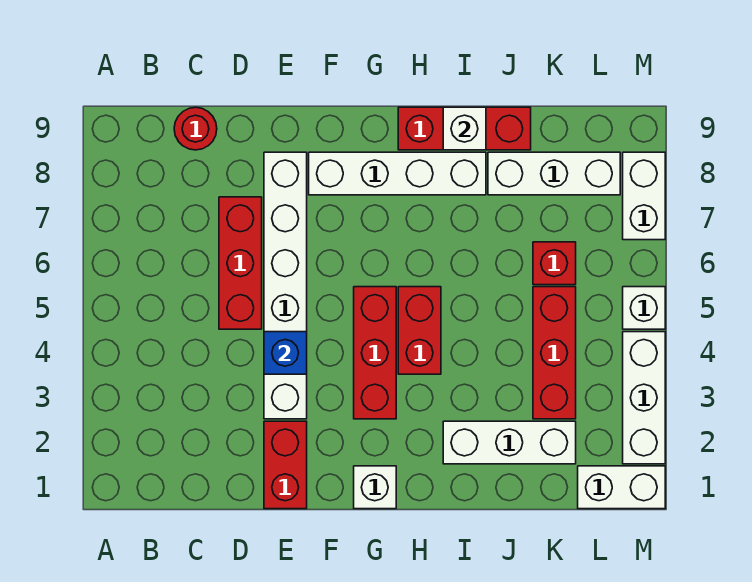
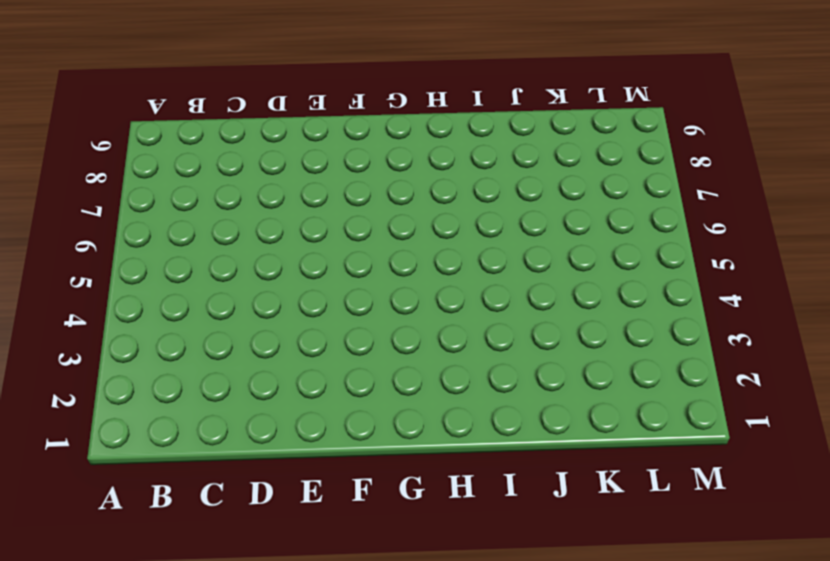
none -> red 1x1 round brick [174,107,217,150]
none -> red 1x3 brick [219,197,262,329]
none -> red 1x2 brick [264,421,307,509]

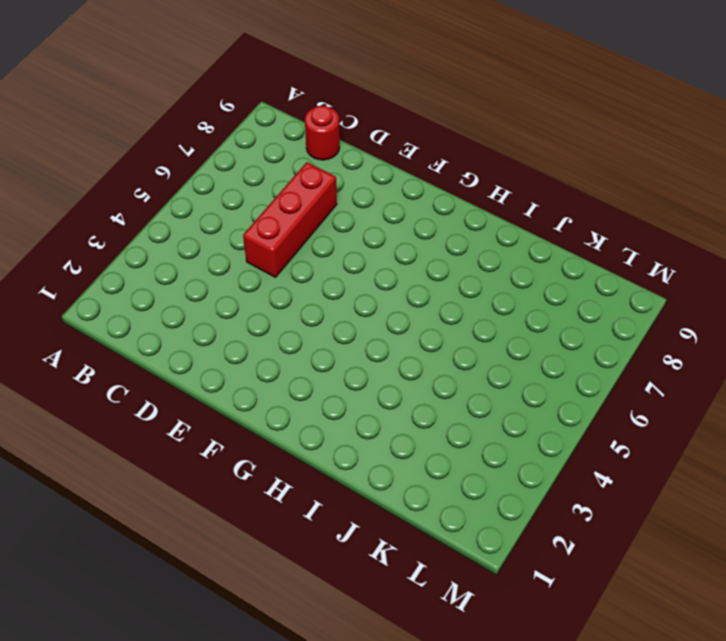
none -> red 1x2 brick [264,421,307,509]
none -> white 1x6 brick [264,152,307,419]
none -> white 1x4 brick [309,152,486,195]

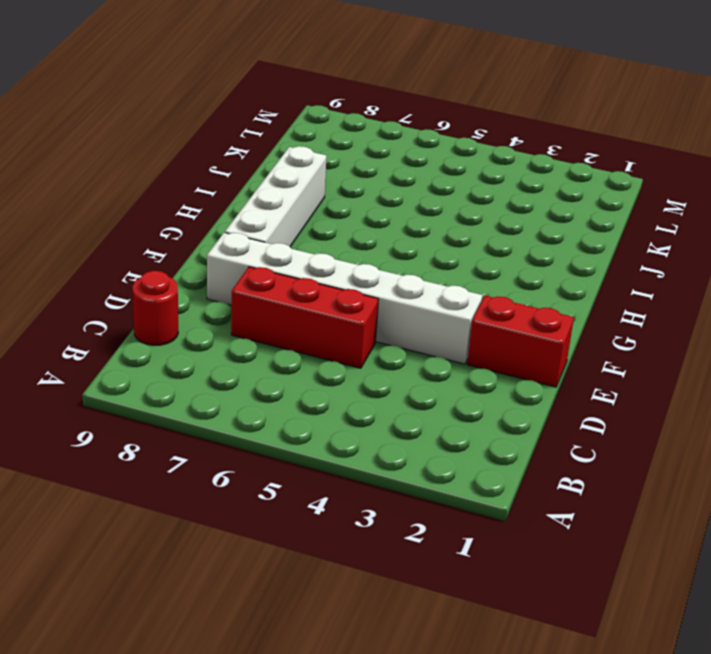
none -> white 1x1 brick [354,466,396,509]
none -> red 1x3 brick [354,287,396,419]
none -> red 1x2 brick [398,287,441,374]

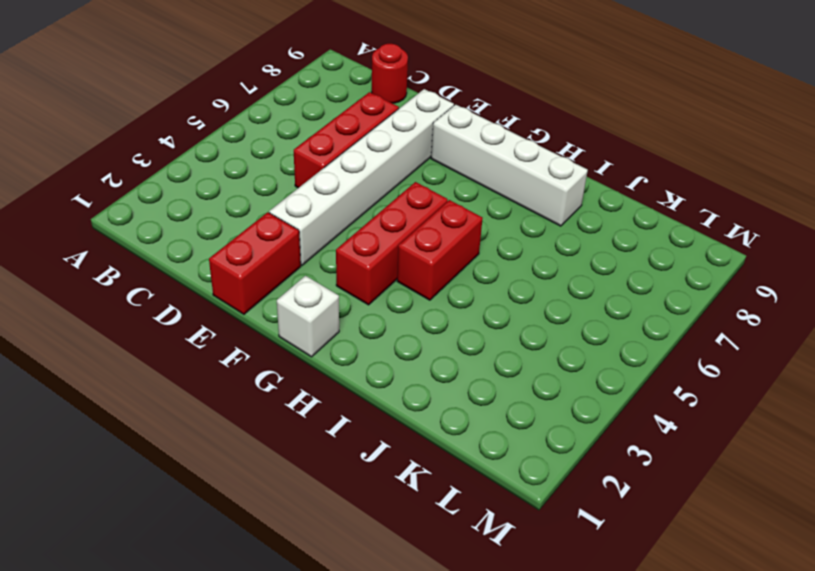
none -> red 1x3 brick [398,107,531,150]
none -> white 1x3 brick [443,421,576,464]
none -> white 1x3 brick [488,152,620,195]

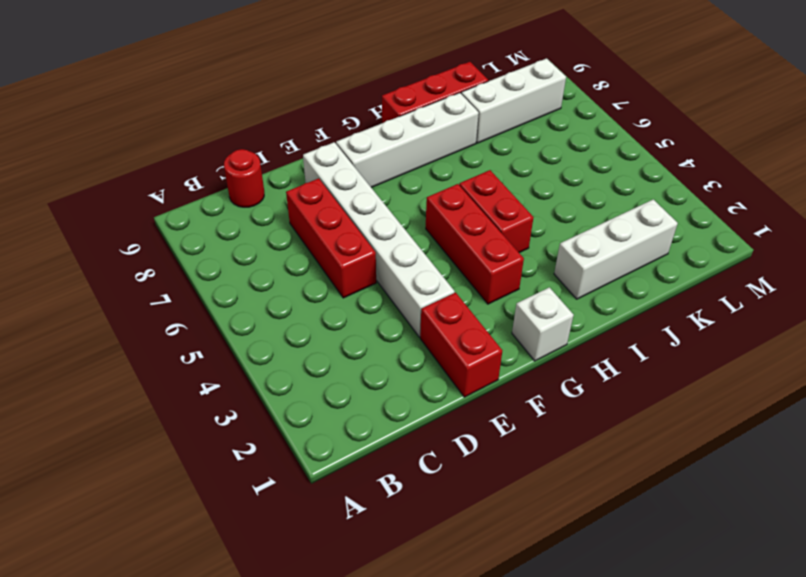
none -> red 1x3 brick [533,287,576,419]
none -> red 1x1 brick [533,242,576,285]
none -> white 1x2 brick [578,466,665,509]

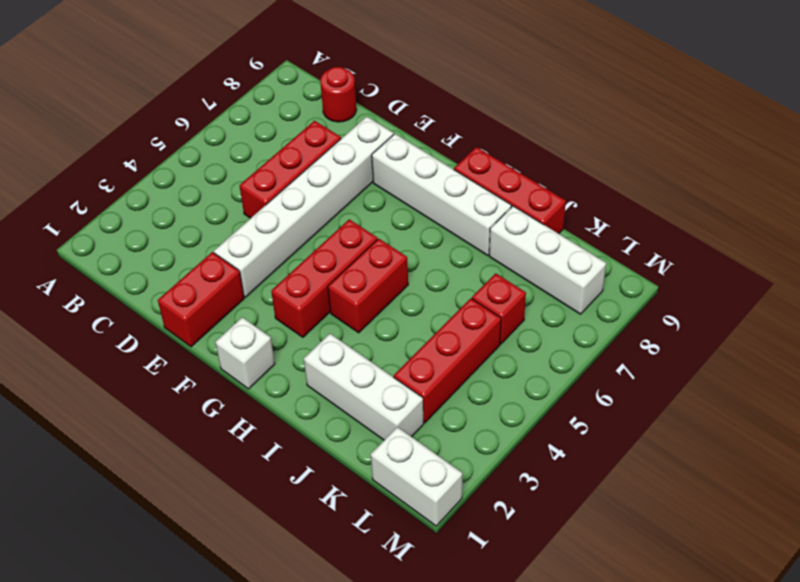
none -> white 1x3 brick [623,332,665,464]
none -> white 1x1 brick [623,287,665,329]
none -> white 1x2 brick [623,152,665,240]

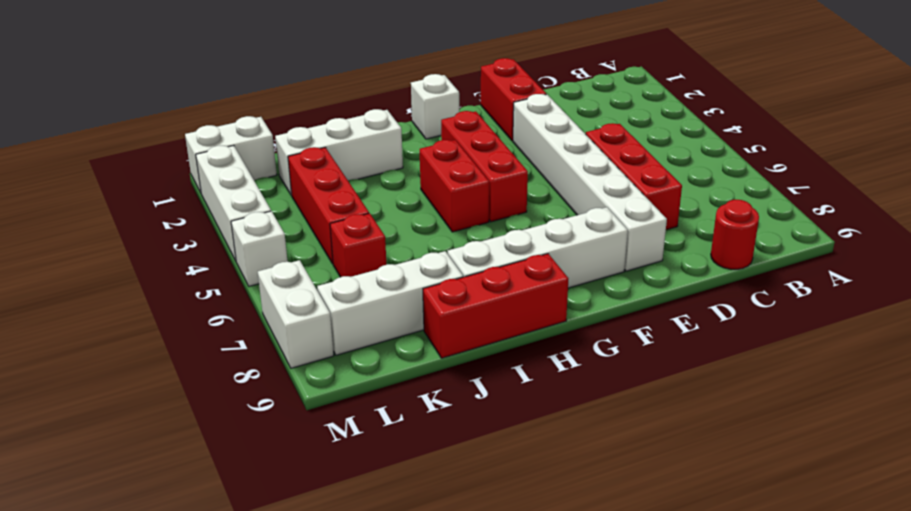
none -> blue 1x1 brick [264,332,307,374]
none -> white 1x1 brick [443,107,486,150]

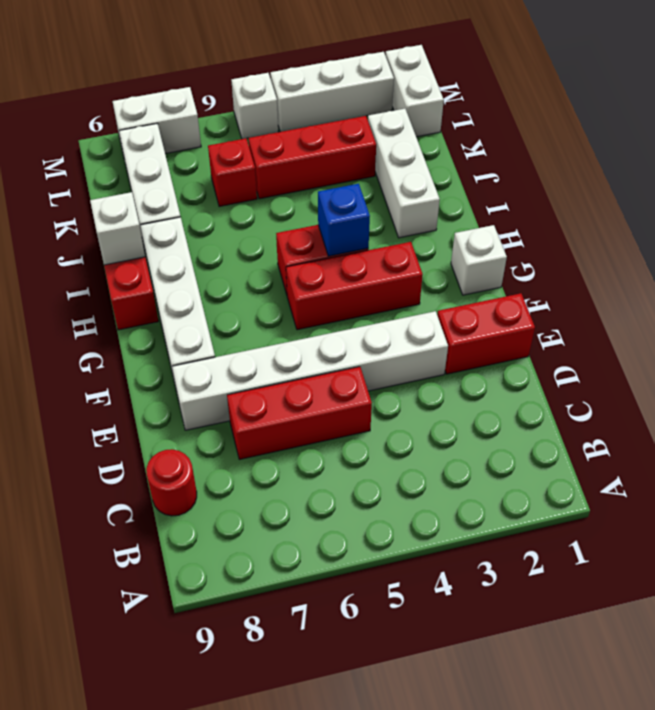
blue 1x1 brick [318,184,370,256] -> blue 1x1 brick moved to [264,332,307,374]

